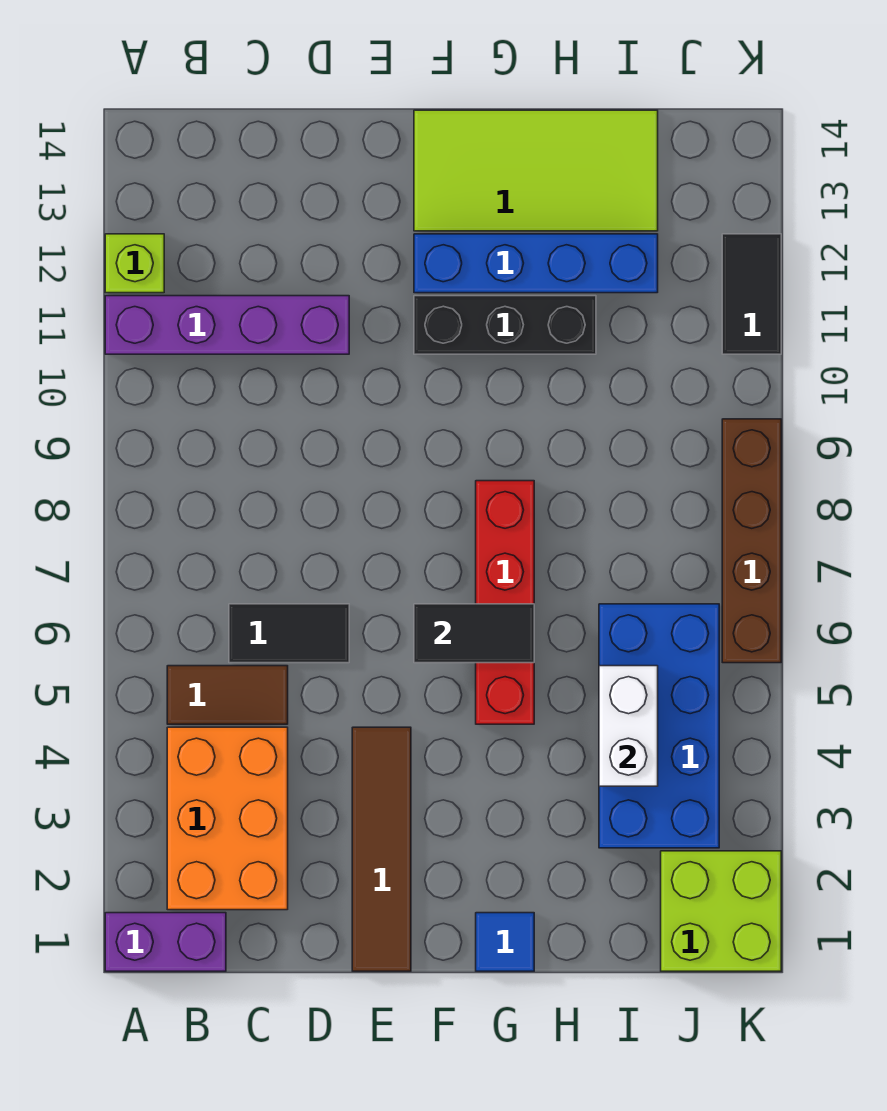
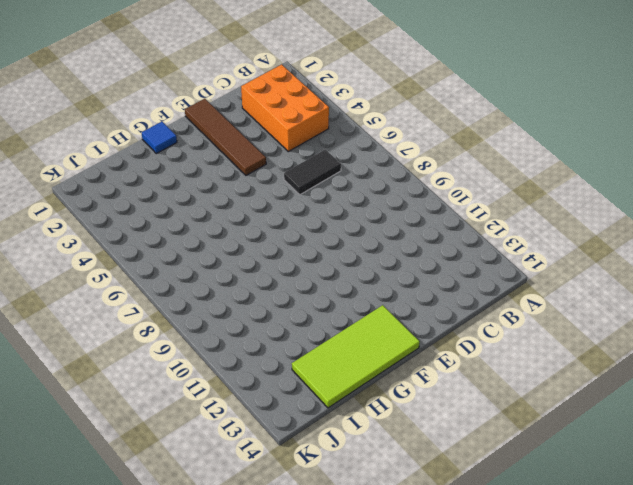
none -> purple 1x2 brick [105,913,226,971]
none -> purple 1x4 brick [105,296,349,354]
none -> lime 1x1 brick [105,234,164,293]

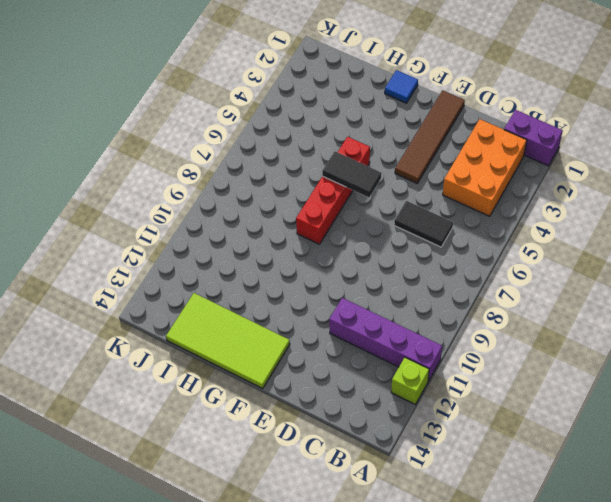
none -> brown 1x2 tile [167,666,288,724]
none -> black 1x3 brick [414,296,596,354]
none -> blue 1x4 brick [414,234,658,293]

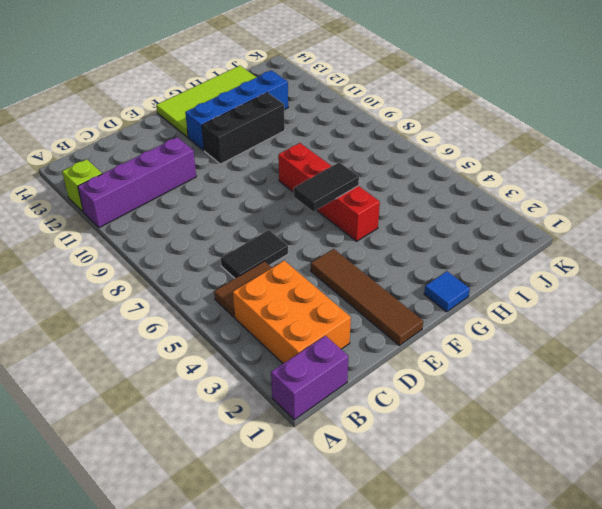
none -> blue 2x4 brick [599,604,719,848]
none -> lime 2x2 brick [661,851,781,971]
none -> brown 1x4 brick [722,419,781,663]

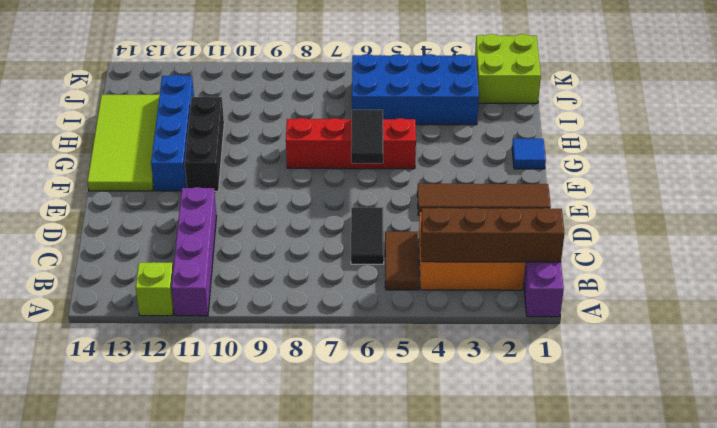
brown 1x4 brick [421,208,564,262] -> brown 1x4 brick moved to [722,419,781,663]
none -> black 1x2 tile [722,234,781,354]
none -> white 1x2 brick [599,666,658,786]

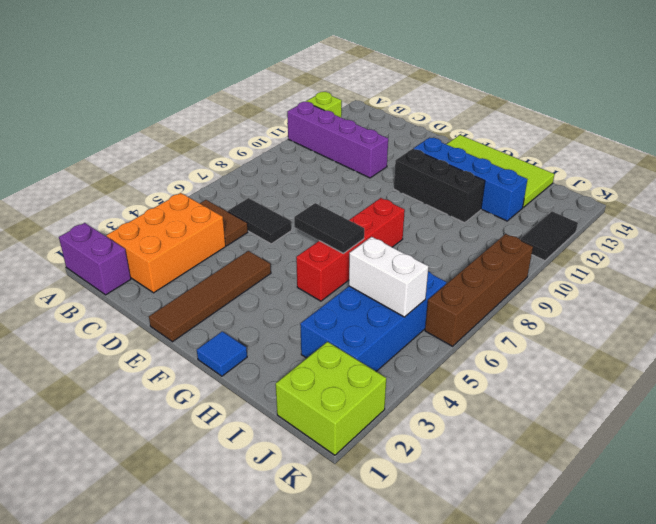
white 1x2 brick [349,237,429,317] -> white 1x2 brick turned to [599,666,658,786]

